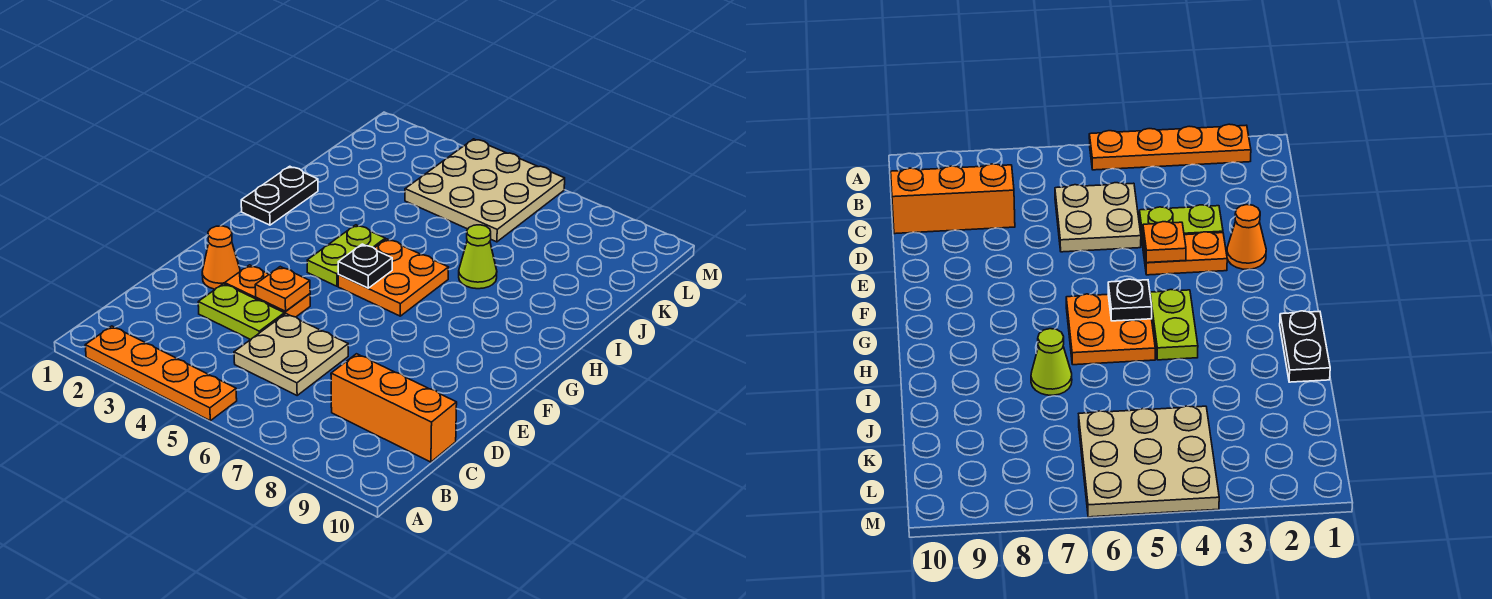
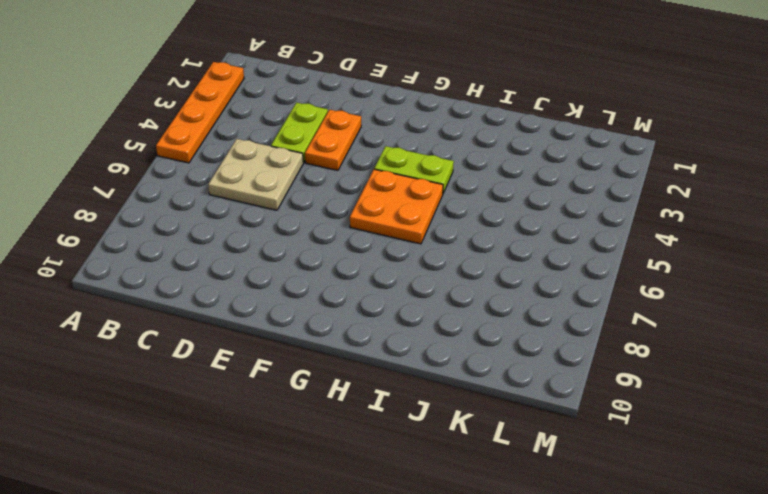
none -> orange 1x3 brick [331,354,457,462]
none -> orange 1x1 cone [202,226,240,289]
none -> black 1x2 plate [241,166,318,225]

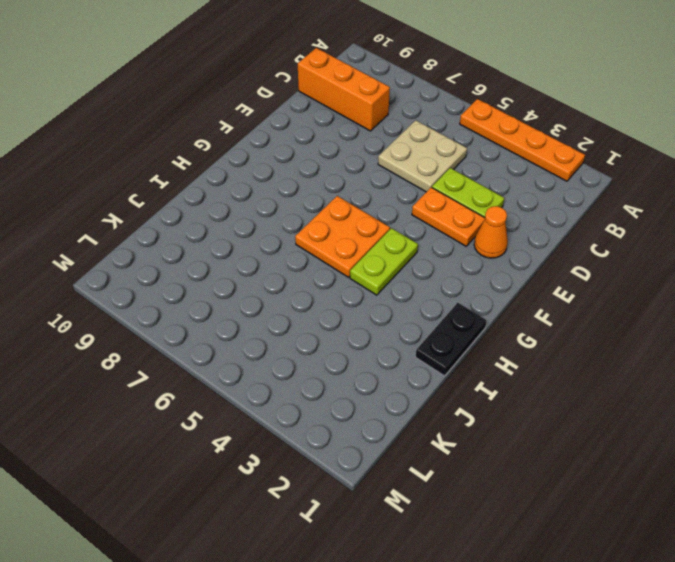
none -> lime 1x1 cone [459,225,497,289]
none -> tan 3x3 plate [405,139,565,242]
none -> orange 1x1 plate [255,267,310,311]

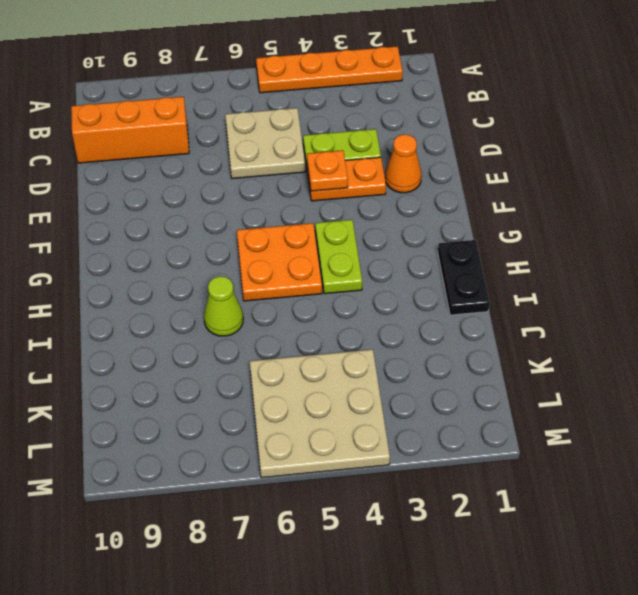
none -> black 1x1 plate [338,244,392,288]

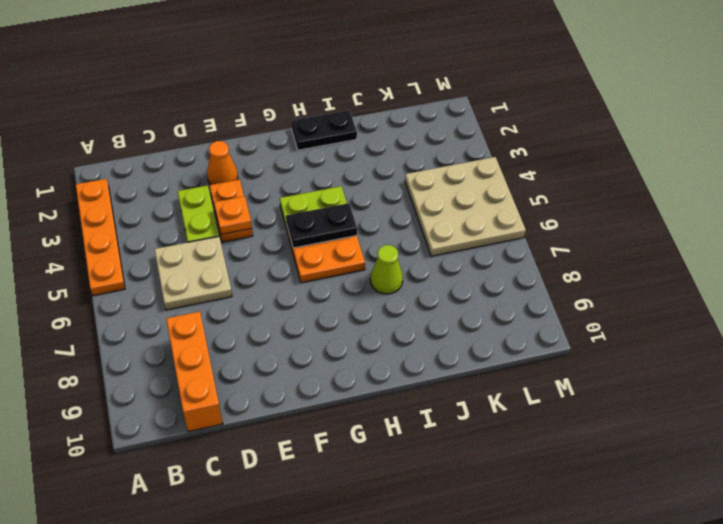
black 1x2 plate [286,203,357,248] -> black 1x1 plate [338,244,392,288]

